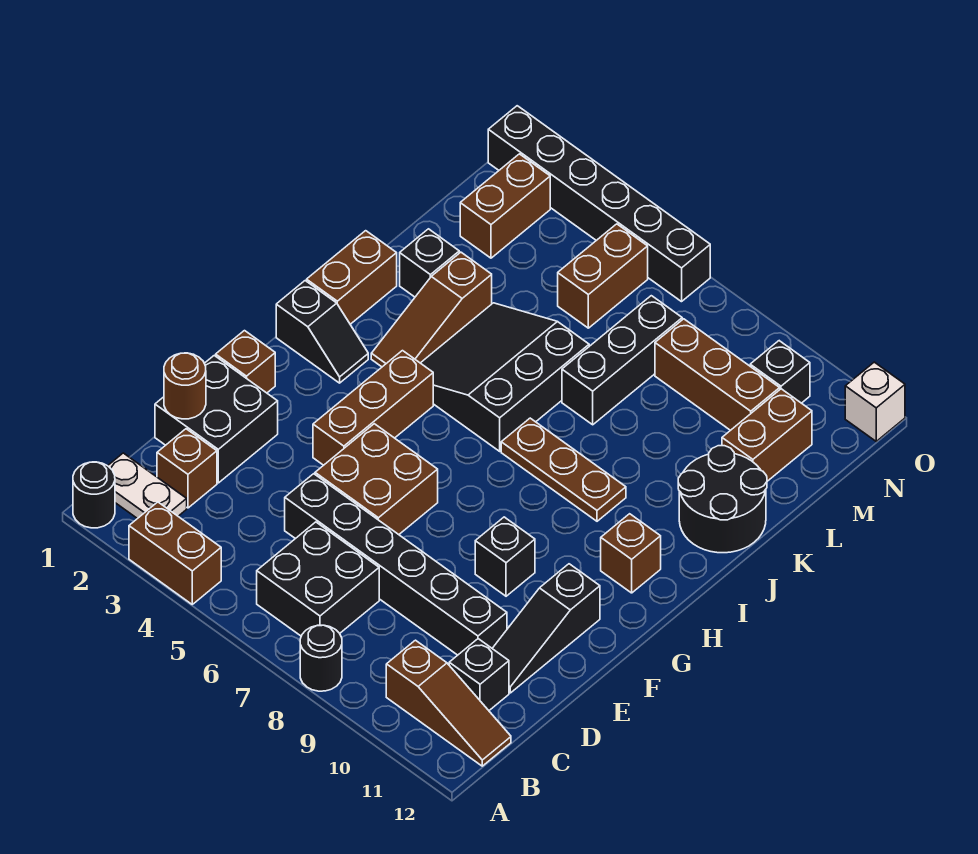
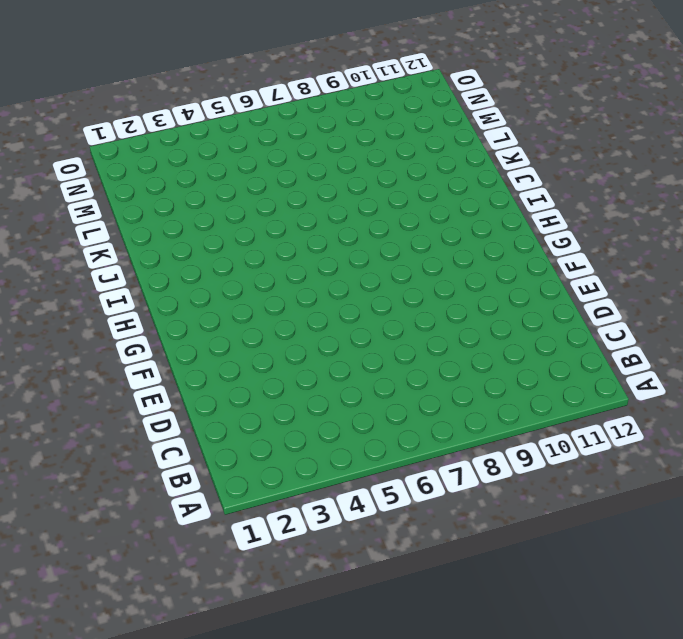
none -> black 1x1 round brick [73,462,115,528]
none -> brown 1x2 brick [129,502,221,604]
none -> black 1x1 round brick [300,625,342,691]
none -> white 1x2 plate [108,453,187,519]

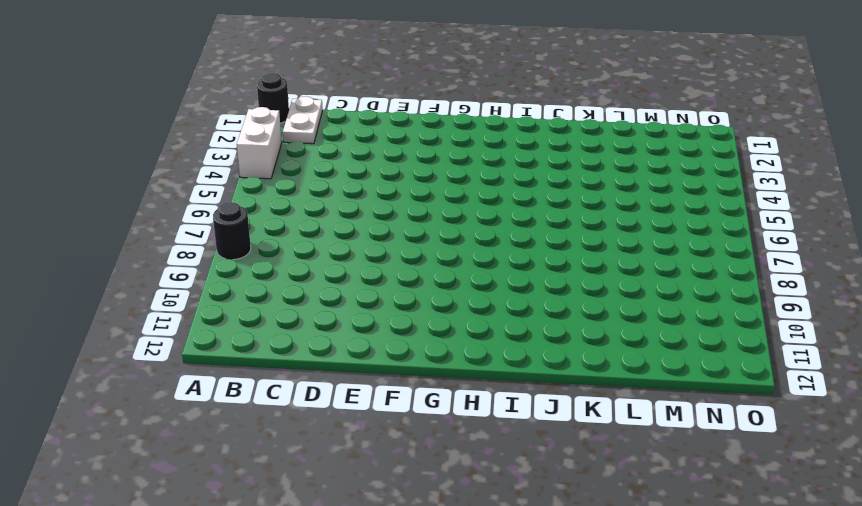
white 1x2 brick [237,107,282,179] -> brown 1x2 brick [129,502,221,604]
none -> black 2x2 brick [257,522,379,636]
none -> brown 1x3 slope [386,640,511,766]
none -> brown 1x1 brick [157,429,217,508]
none -> black 1x1 brick [449,639,509,710]

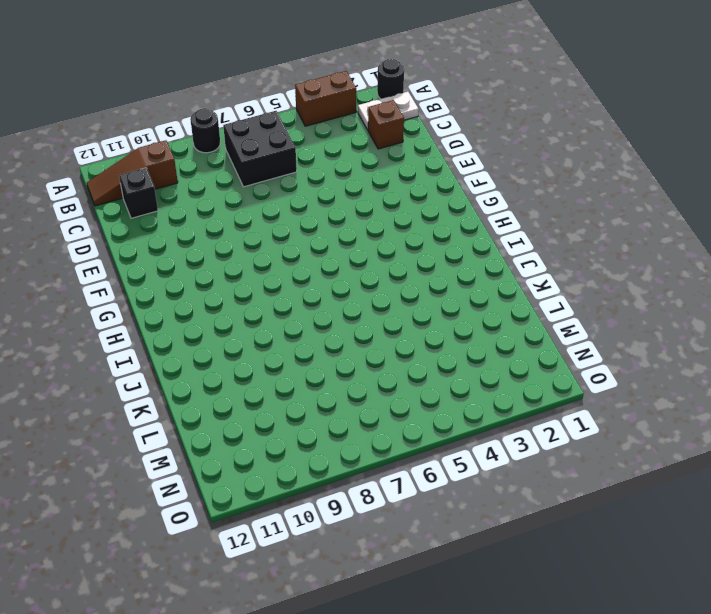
none -> black 2x2 brick [155,356,278,483]
none -> black 1x6 brick [285,474,507,655]
none -> black 1x3 slope [492,564,600,693]
none -> brown 2x2 brick [315,424,438,535]

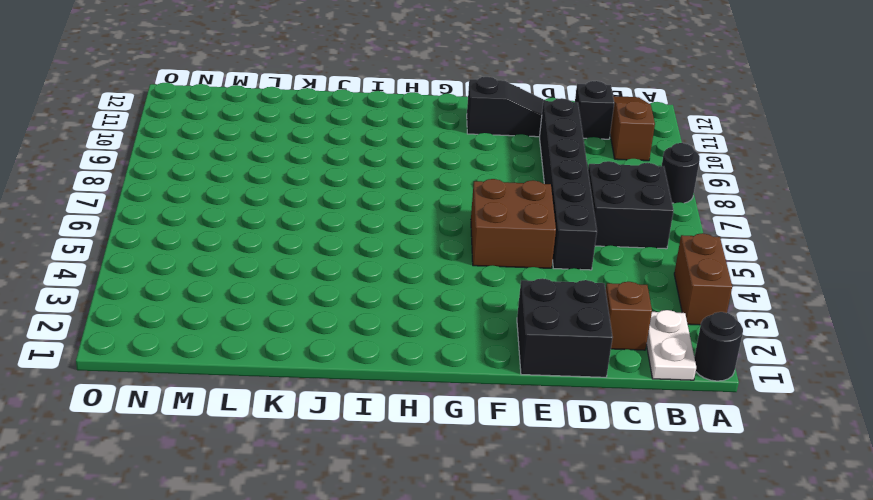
none -> brown 1x1 brick [216,331,275,393]
none -> brown 1x3 brick [313,351,433,465]
none -> black 1x1 brick [475,517,535,596]
none -> black 1x2 slope [276,281,368,383]

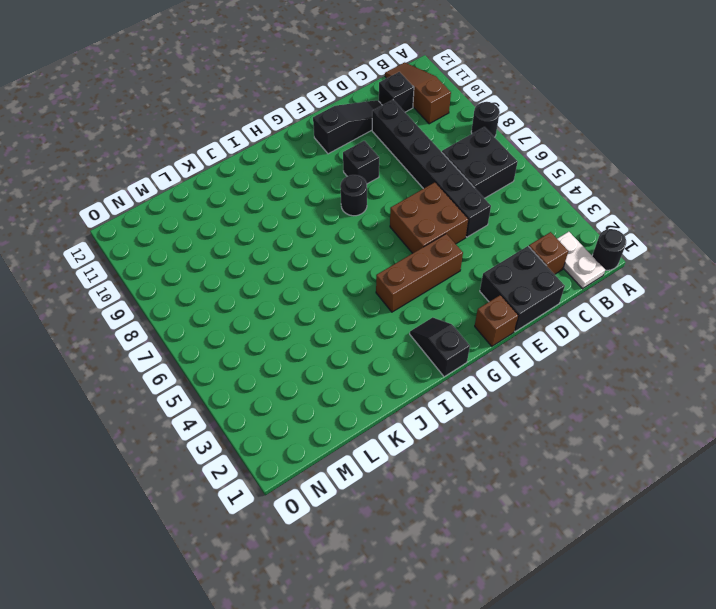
black 1x1 round brick [340,175,367,216] -> none
none -> brown 1x2 brick [129,502,221,604]
none -> brown 1x1 brick [601,514,661,593]
none -> brown 1x2 brick [307,231,397,324]
none -> brown 1x3 slope [371,252,492,367]

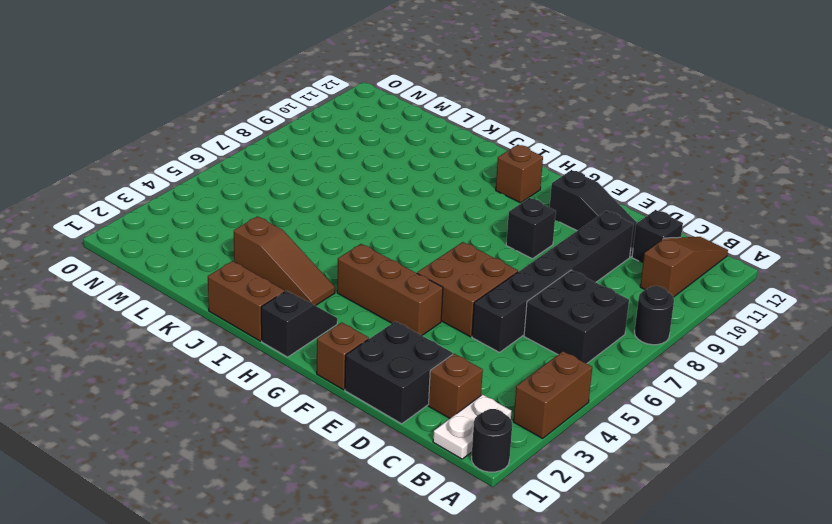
none -> black 3x3 slope [421,303,589,451]
none -> brown 1x3 plate [501,418,626,521]
none -> black 2x2 round brick [678,446,767,553]
none -> black 1x1 brick [400,229,459,297]

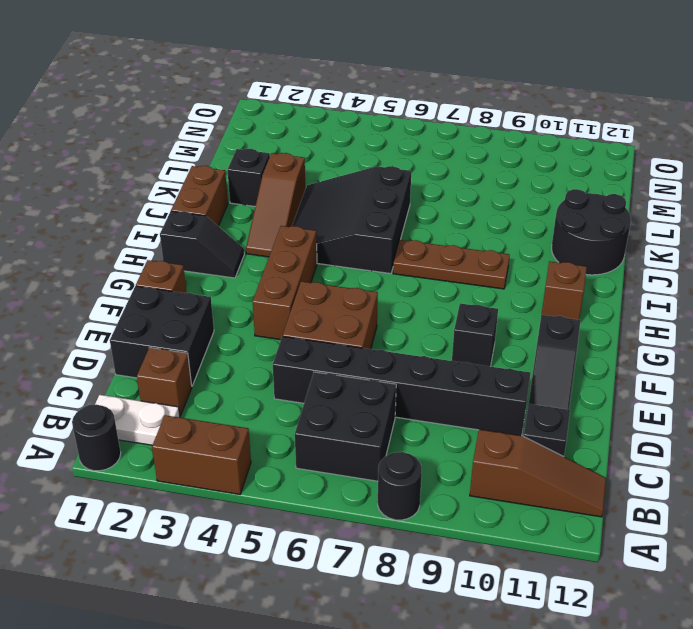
none -> black 1x3 brick [562,296,682,425]
none -> brown 1x2 brick [722,389,812,481]
none -> brown 1x2 brick [460,154,550,258]
none -> brown 1x2 brick [558,224,648,328]

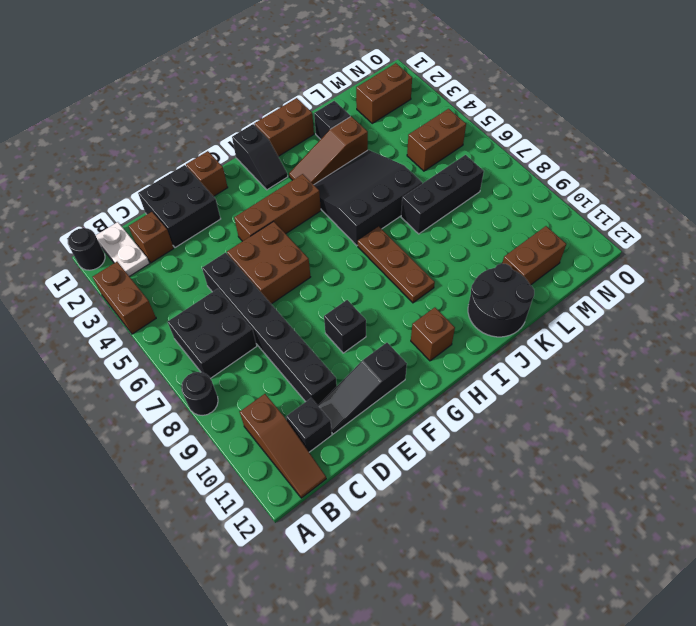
none -> brown 1x3 brick [655,319,780,430]
none -> black 1x1 brick [750,341,810,403]
none -> black 1x6 brick [488,106,710,302]
none -> white 1x1 brick [845,362,905,441]

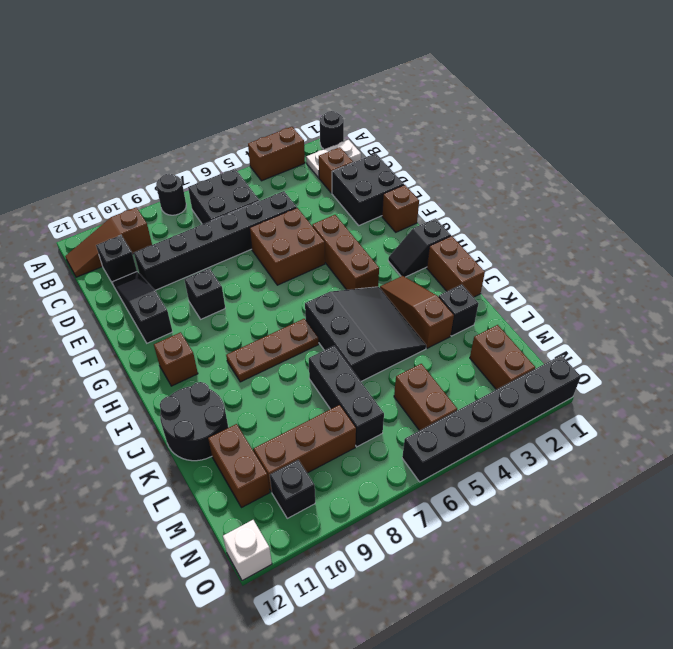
none -> brown 1x1 round brick [164,353,206,419]

